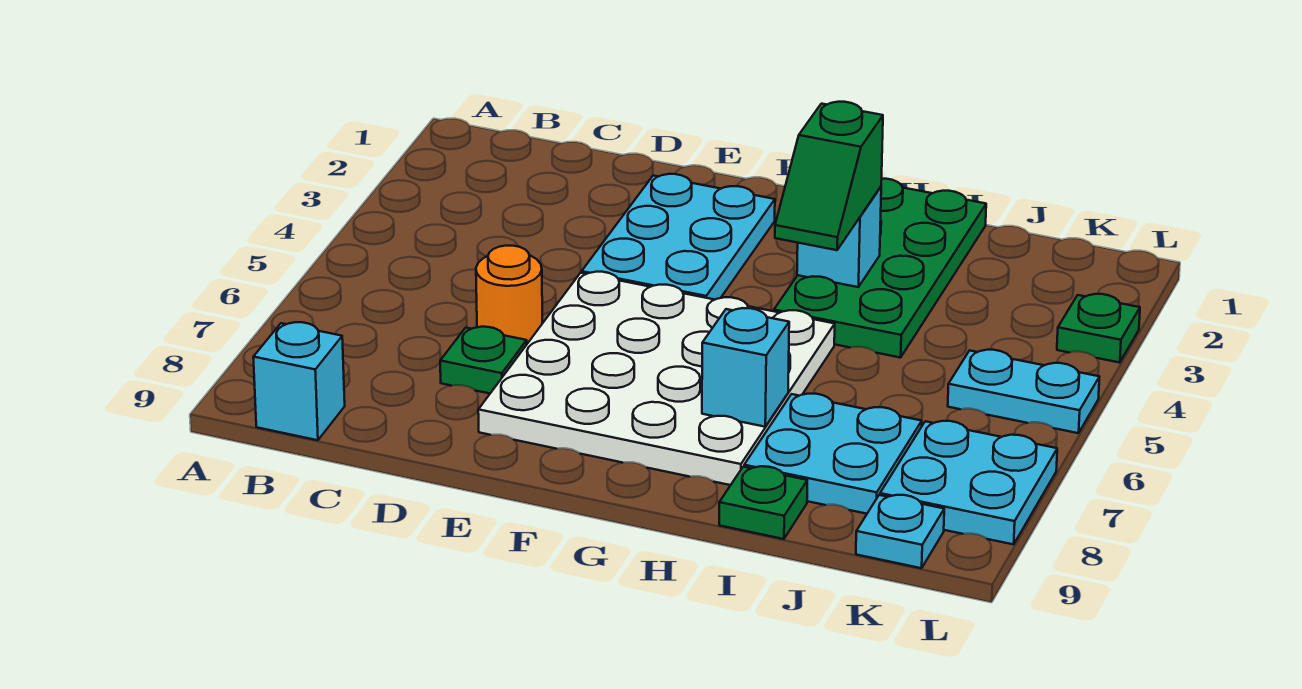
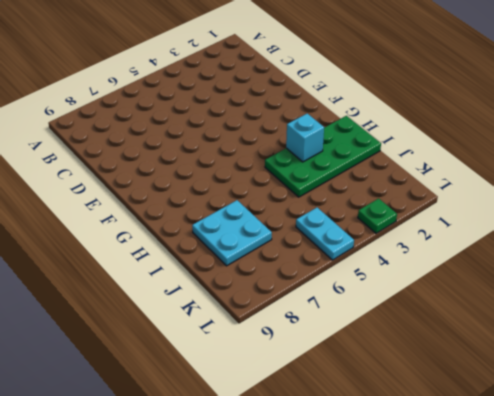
none -> cyan 1x1 brick [253,322,345,440]
none -> orange 1x1 round brick [476,246,542,344]
none -> green 1x1 plate [440,327,527,393]

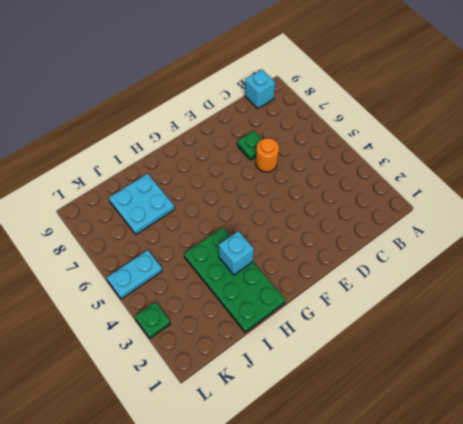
none -> cyan 2x3 plate [582,174,775,300]
none -> white 4x4 plate [478,272,835,485]
none -> green 1x1 plate [719,466,807,539]

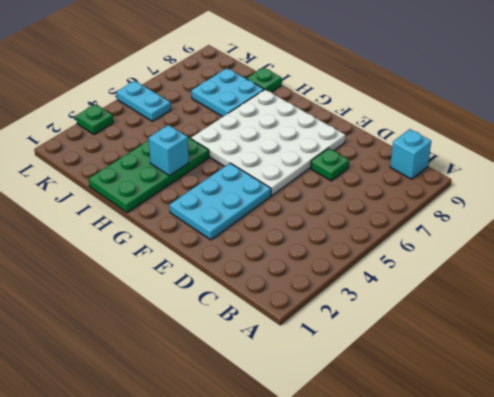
none -> orange 1x1 round brick [476,246,542,344]
none -> cyan 2x2 plate [880,421,1057,544]
none -> cyan 1x1 plate [856,495,944,568]

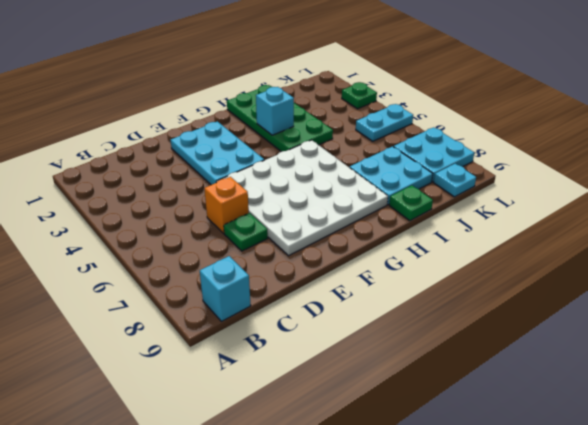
orange 1x1 brick [204,177,249,233] -> orange 1x1 round brick [476,246,542,344]
none -> cyan 1x1 brick [702,308,789,427]
none -> green 1x2 slope [775,102,883,250]

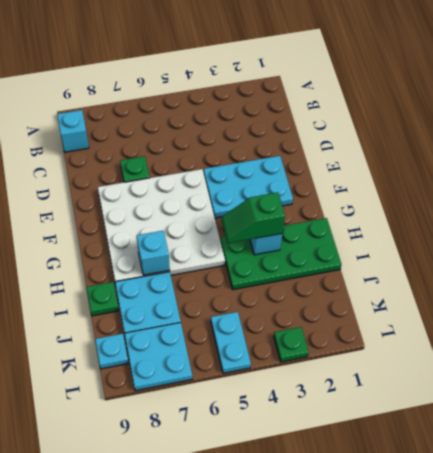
none -> orange 1x1 round brick [476,246,542,344]

